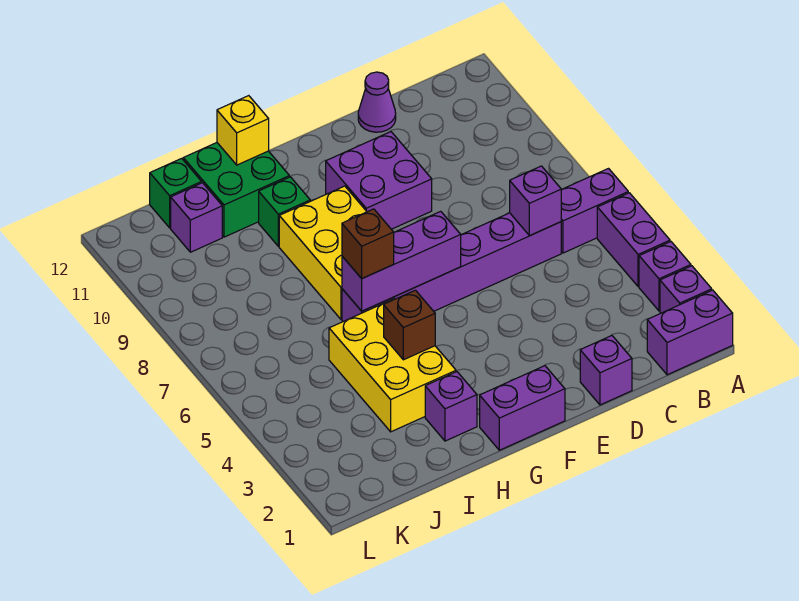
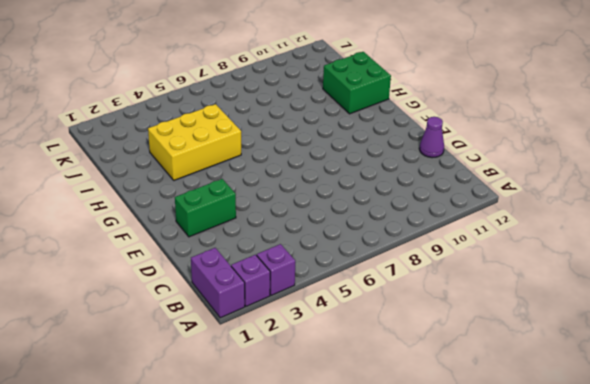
green 1x2 brick [175,179,236,237] -> none
none -> purple 1x2 brick [597,193,670,287]
none -> purple 1x2 brick [561,169,628,253]
none -> purple 1x6 brick [342,213,561,322]

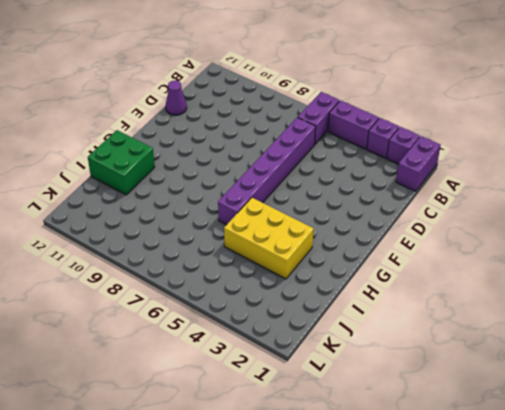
none -> purple 1x1 brick [580,336,632,405]
none -> purple 2x2 brick [326,132,432,229]
none -> purple 1x2 brick [480,366,565,450]

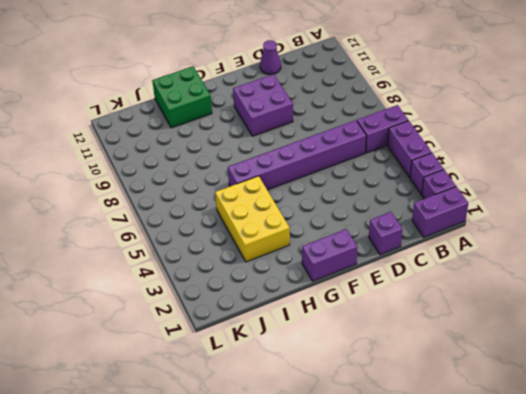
none -> yellow 2x3 brick [279,186,367,319]
none -> purple 1x1 brick [425,372,477,441]
none -> green 1x1 brick [259,177,310,246]

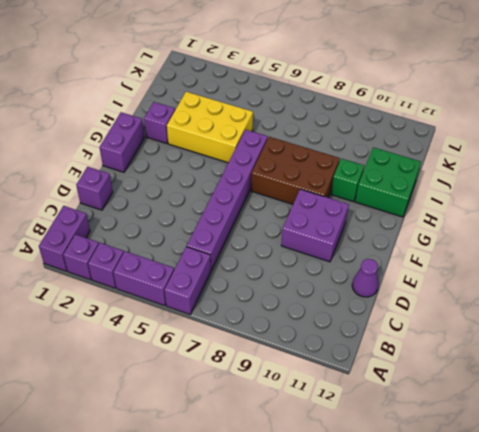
brown 2x3 brick [251,137,340,204] -> yellow 2x3 brick [279,186,367,319]
none -> purple 1x1 brick [171,183,222,252]
none -> green 1x1 brick [150,158,202,228]
none -> purple 1x1 brick [510,166,561,236]

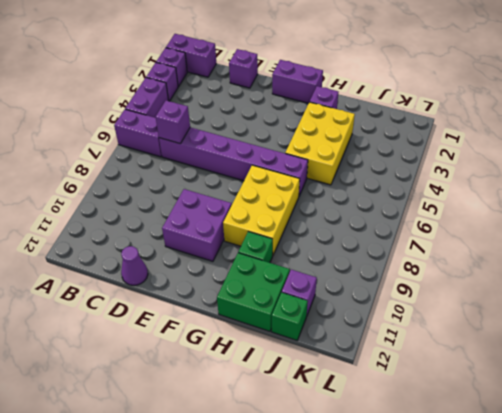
none -> purple 1x3 brick [342,211,461,311]
none -> brown 1x1 brick [384,290,435,360]
none -> yellow 1x1 brick [217,96,269,165]

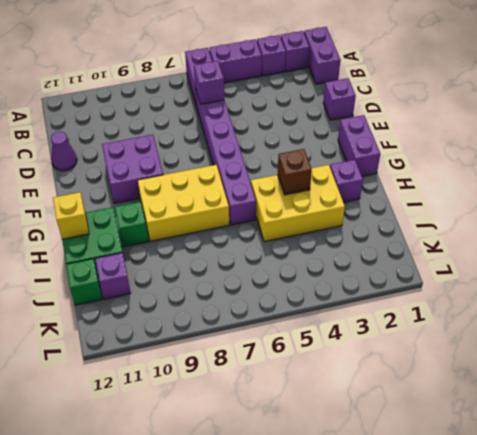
none -> purple 1x3 brick [342,211,461,311]
none -> brown 1x1 brick [342,209,394,278]

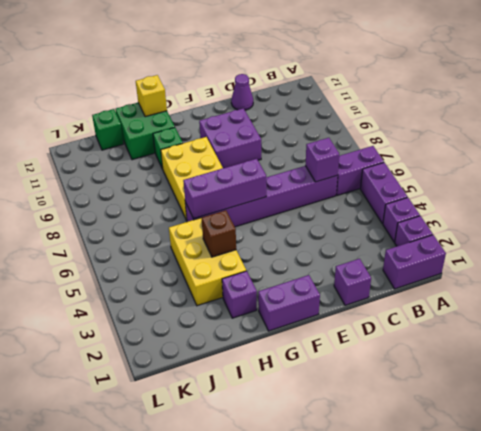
none -> purple 1x1 brick [171,183,222,252]
none -> brown 1x1 brick [342,209,394,278]

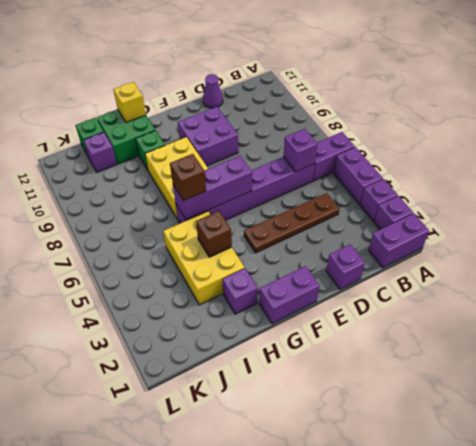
brown 1x4 plate [244,193,339,253] -> none

